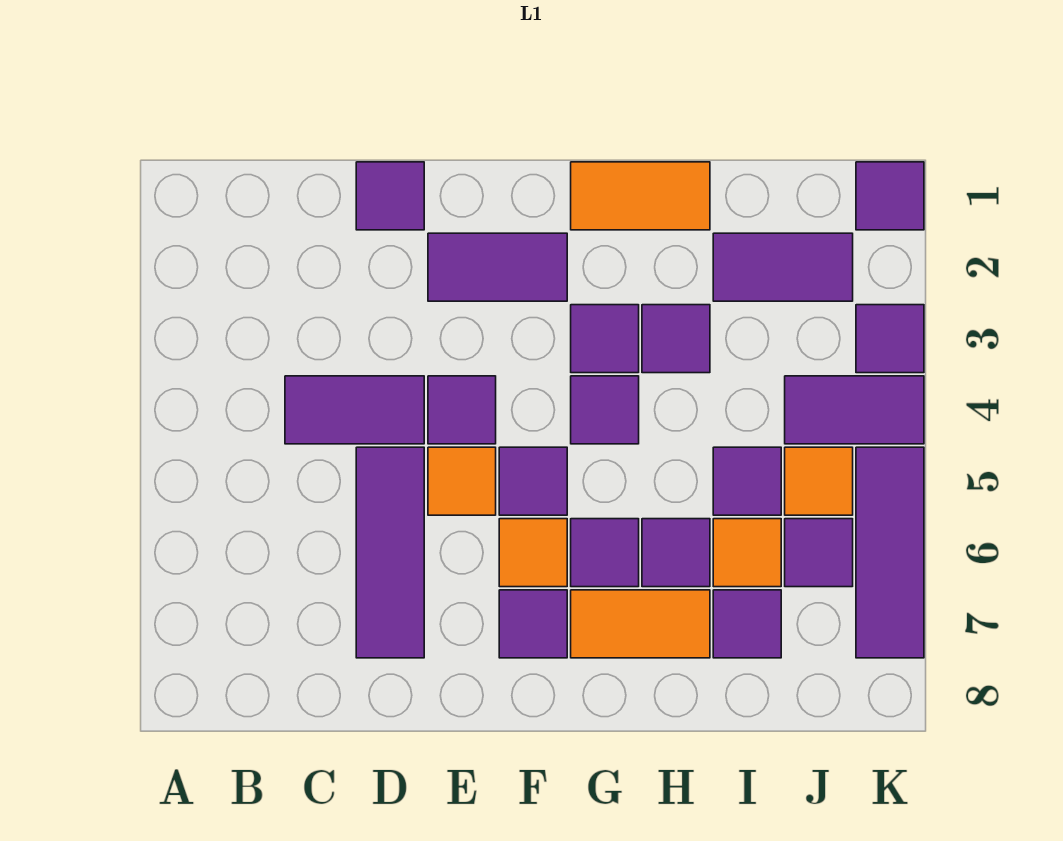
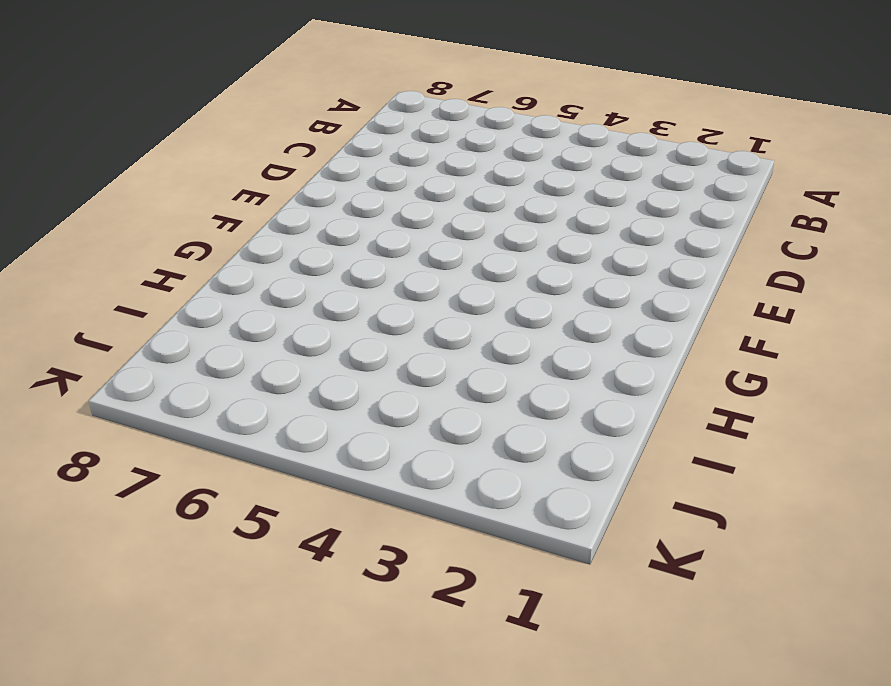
none -> purple 1x2 tile [285,376,424,444]
none -> purple 1x1 tile [356,162,424,230]
none -> purple 1x3 tile [356,447,424,658]

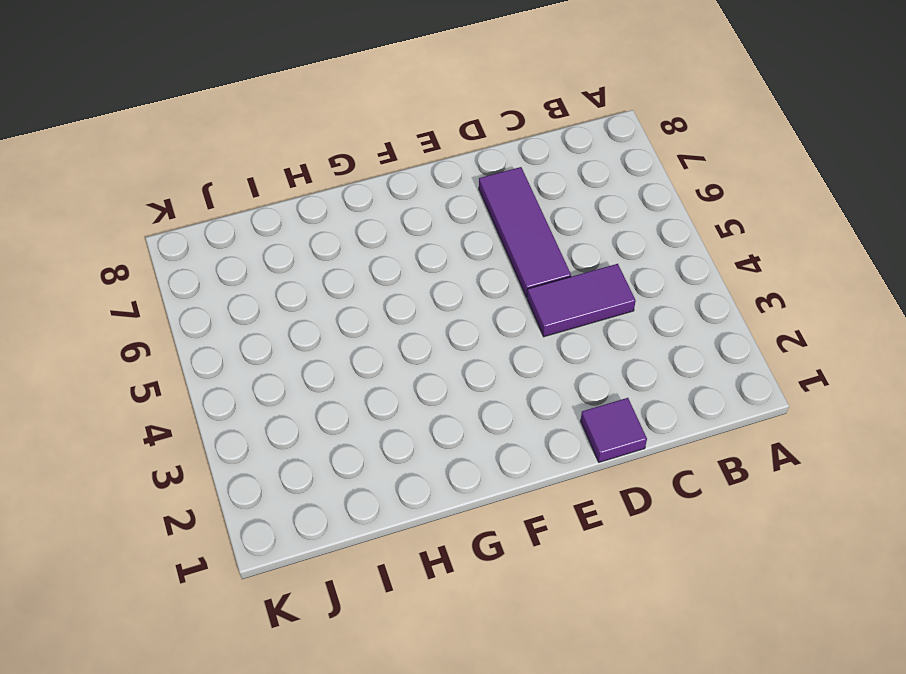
none -> purple 1x2 tile [428,233,567,301]
none -> purple 1x1 tile [428,376,496,444]
none -> orange 1x1 tile [428,447,496,515]

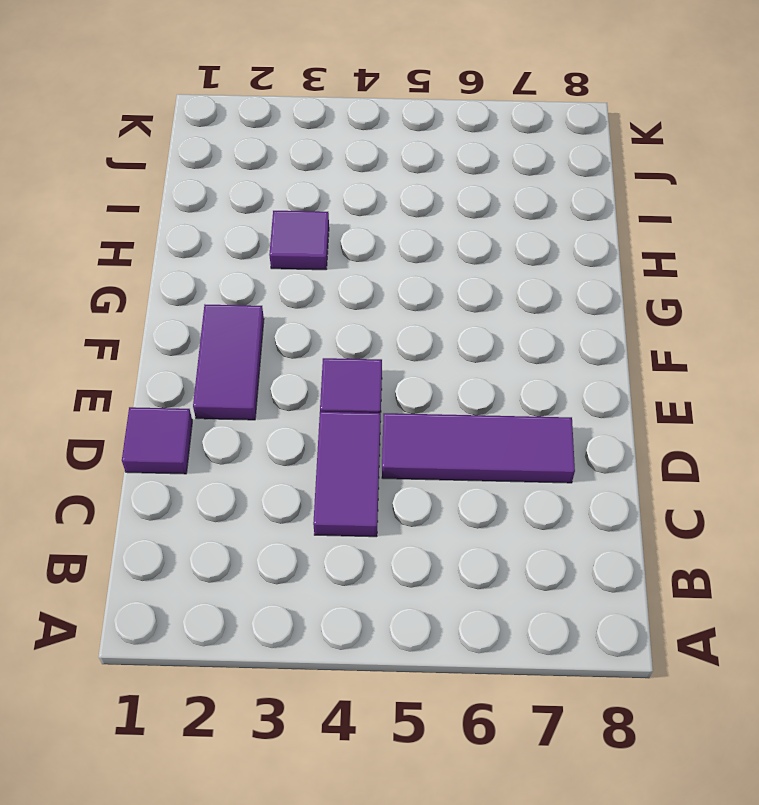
none -> orange 1x1 tile [428,447,496,515]
none -> purple 1x1 tile [499,447,567,515]
none -> orange 1x1 tile [499,519,567,587]

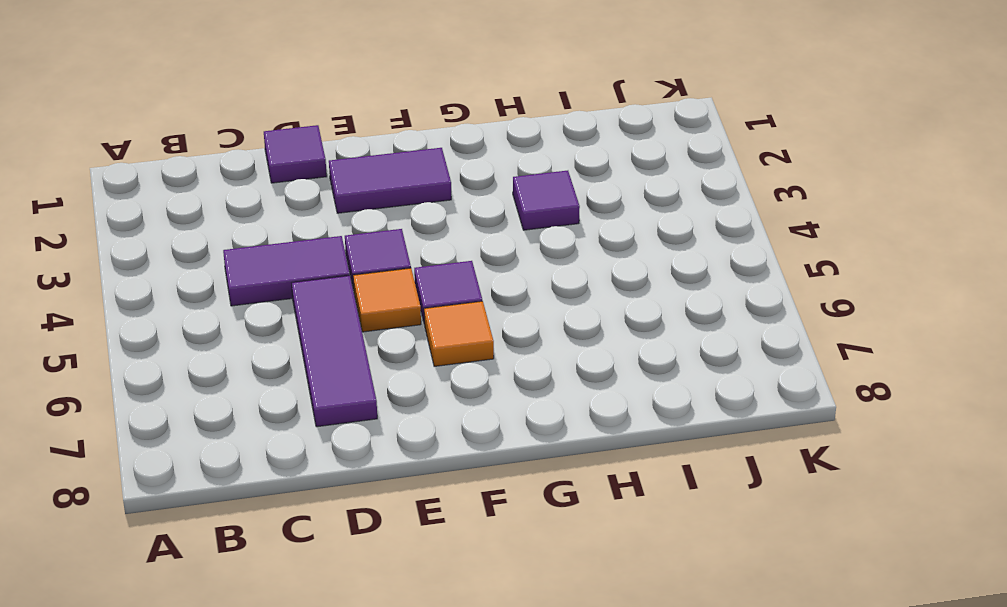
none -> purple 1x1 tile [499,590,567,658]
none -> orange 1x2 tile [571,162,710,230]
none -> purple 1x1 tile [571,305,639,373]

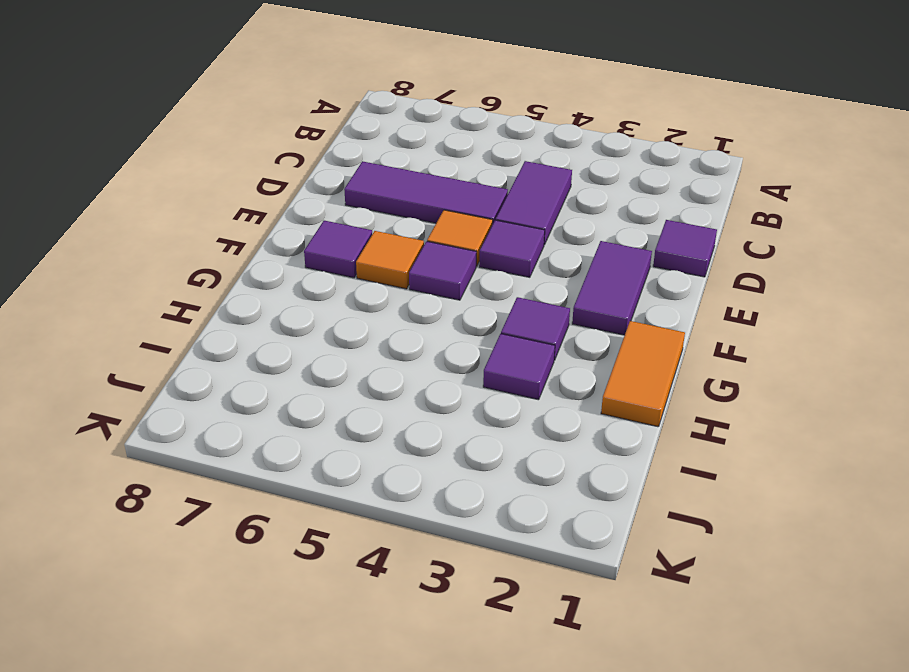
none -> purple 1x1 tile [571,376,639,444]
none -> purple 1x1 tile [571,519,639,587]
none -> orange 1x2 tile [571,590,710,658]

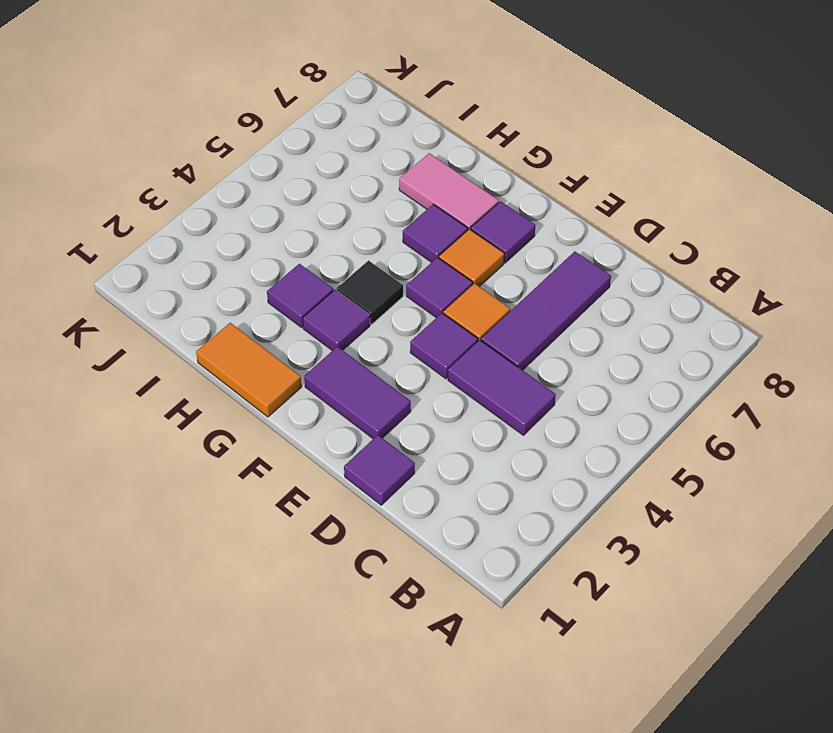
black 1x1 tile [337,261,403,324] -> purple 1x1 tile [571,376,639,444]
pink 1x2 tile [399,153,499,231] -> orange 1x2 tile [571,590,710,658]
none -> purple 1x1 tile [642,519,710,587]
none -> purple 1x2 tile [713,233,853,301]
none -> purple 1x1 tile [713,447,781,515]

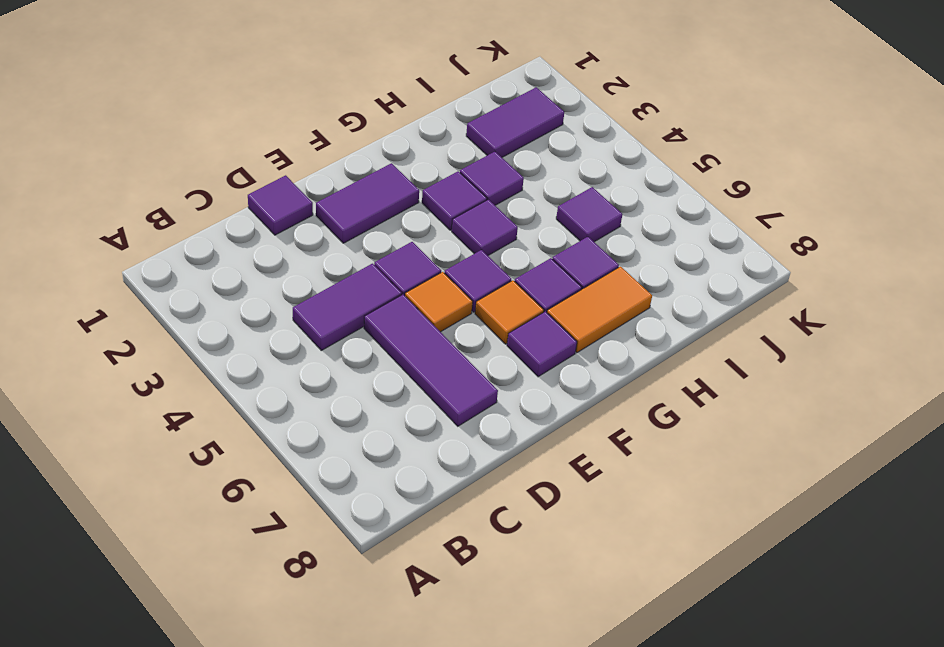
none -> orange 1x2 tile [571,162,710,230]
none -> orange 1x1 tile [713,519,781,587]
none -> purple 1x1 tile [713,590,781,658]

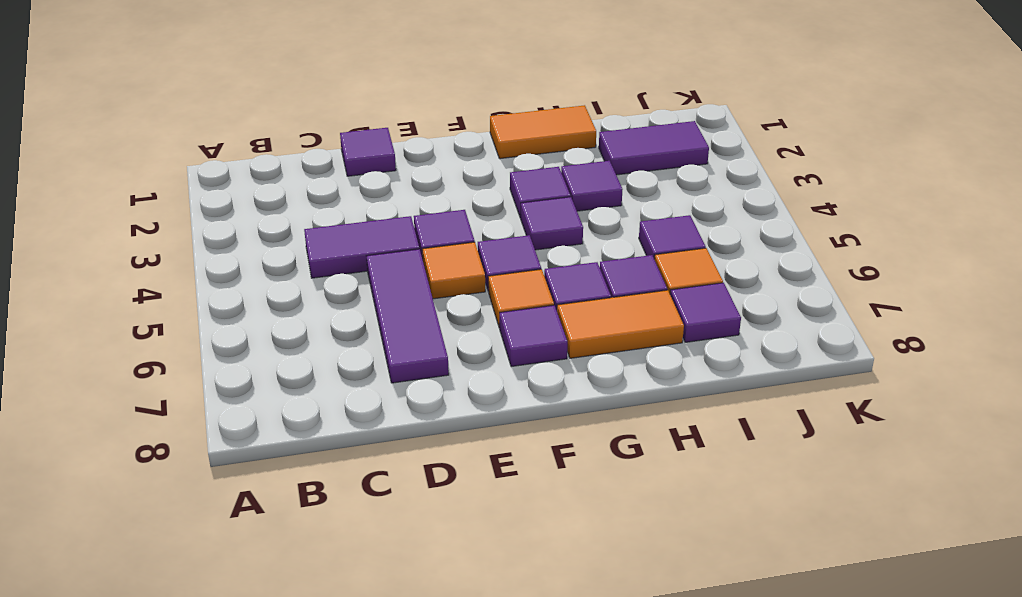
none -> purple 1x2 tile [428,233,567,301]
none -> purple 1x2 tile [785,376,924,444]
none -> orange 1x1 tile [785,447,853,515]

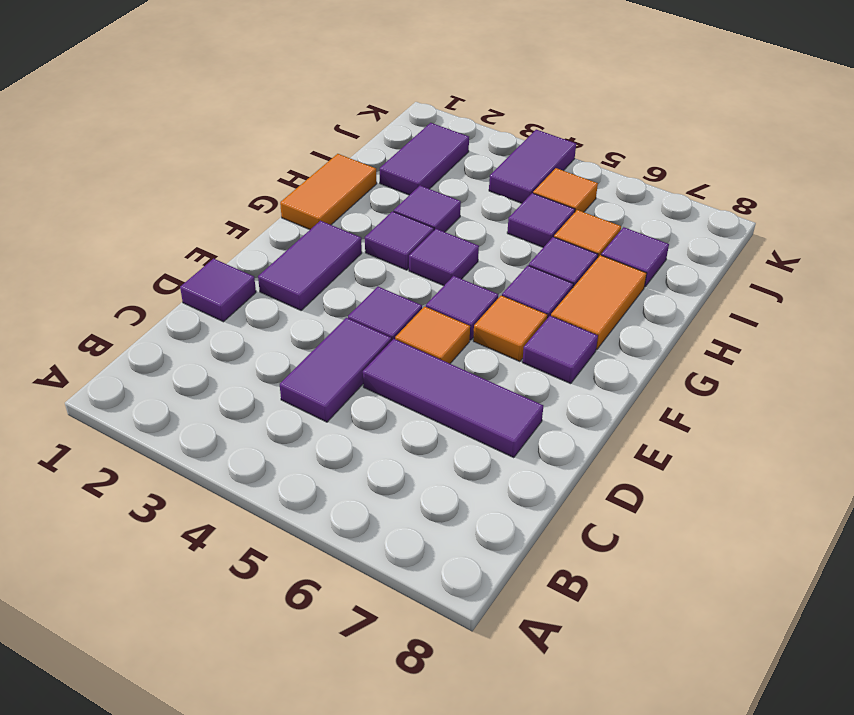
none -> purple 1x1 tile [785,519,853,587]
none -> purple 1x1 tile [856,162,924,230]
none -> purple 1x1 tile [856,305,924,373]

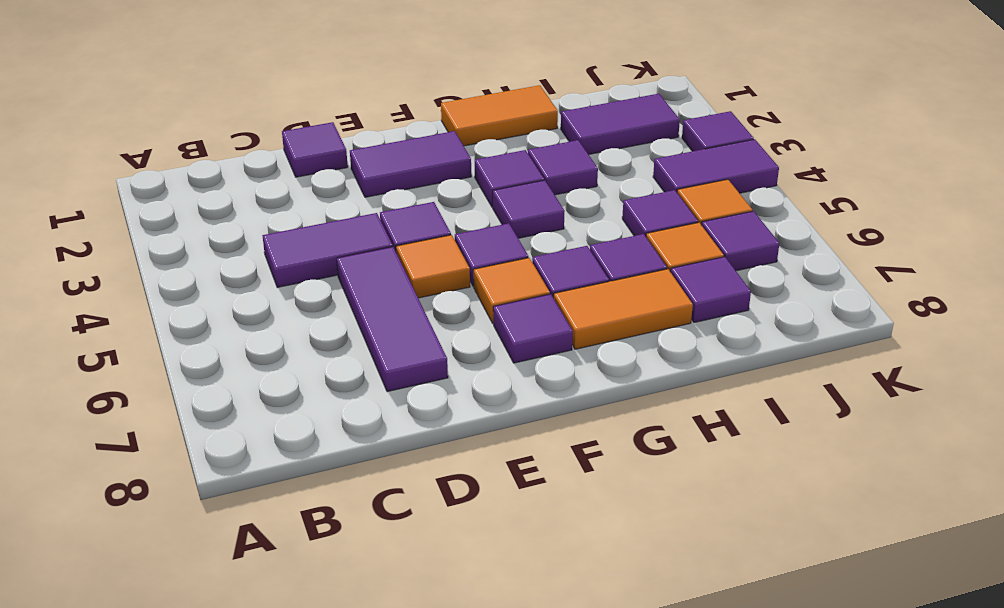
none -> purple 1x1 tile [856,162,924,230]
none -> purple 1x3 tile [856,447,924,658]

